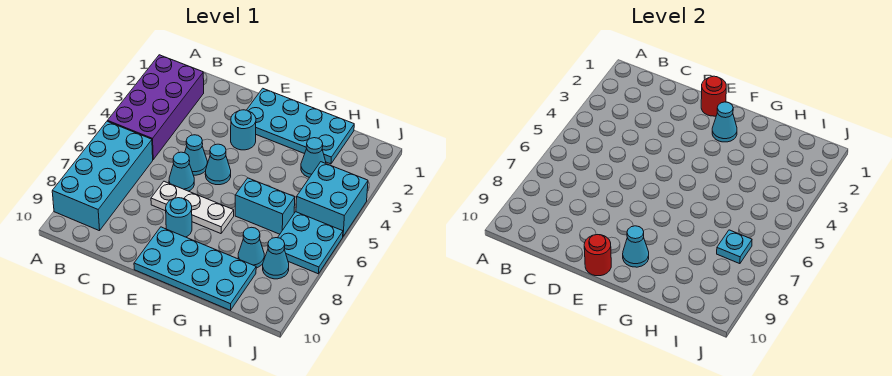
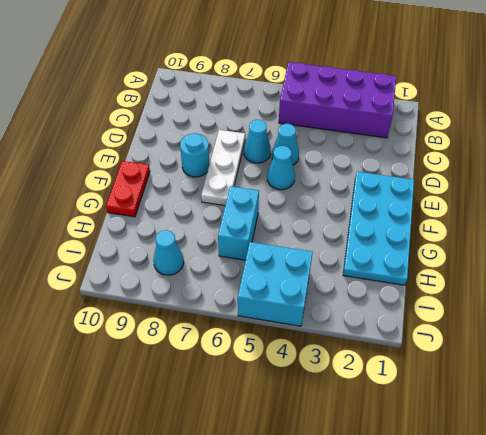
red 1x2 plate [106,161,150,217] -> cyan 2x4 plate [134,227,256,310]
none -> cyan 2x4 brick [52,121,153,231]
none -> cyan 1x1 round brick [231,110,256,150]
none -> cyan 1x1 cone [301,138,326,177]

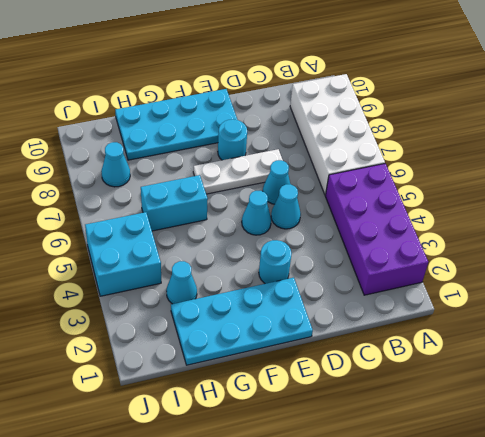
white 2x4 brick [290,74,385,195] -> cyan 2x4 brick [52,121,153,231]
none -> cyan 1x1 cone [238,227,264,268]
none -> cyan 2x2 plate [278,212,343,274]
none -> red 1x1 round brick [701,76,726,116]

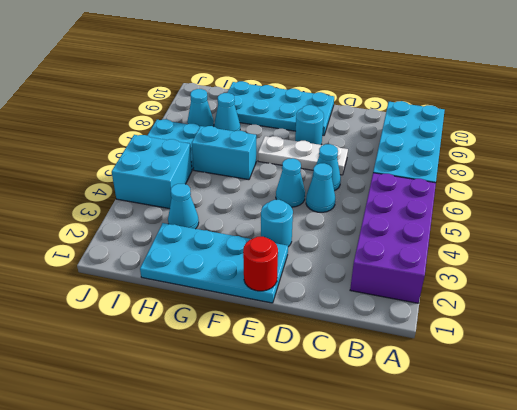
none -> red 1x1 round brick [584,235,611,276]
none -> cyan 1x1 cone [712,102,737,142]
none -> cyan 1x1 cone [623,226,649,267]

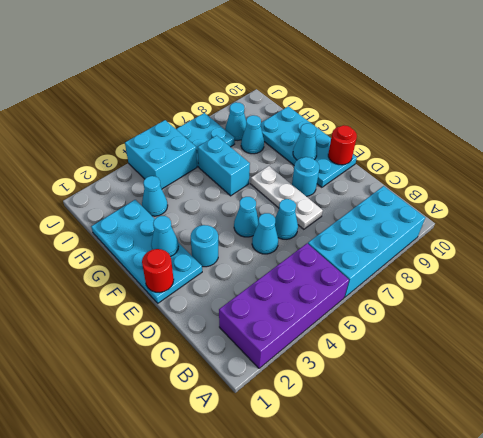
none -> cyan 1x1 plate [717,230,752,264]

